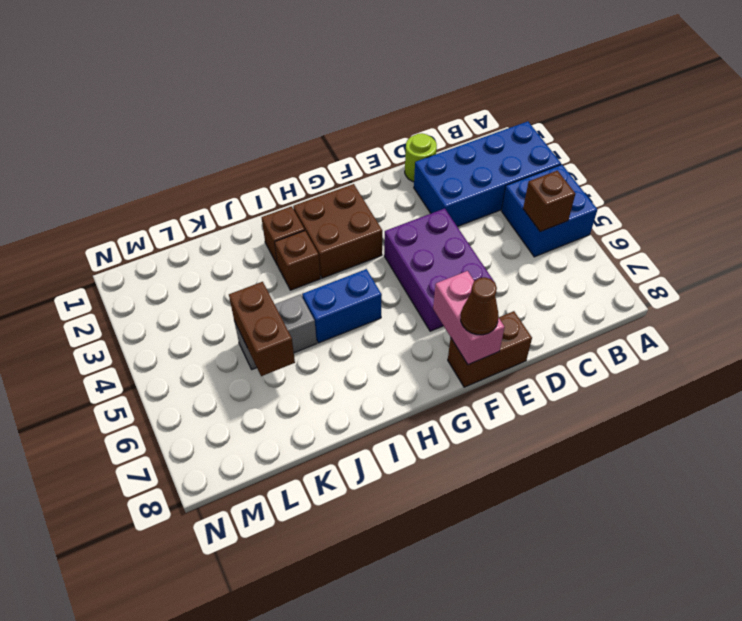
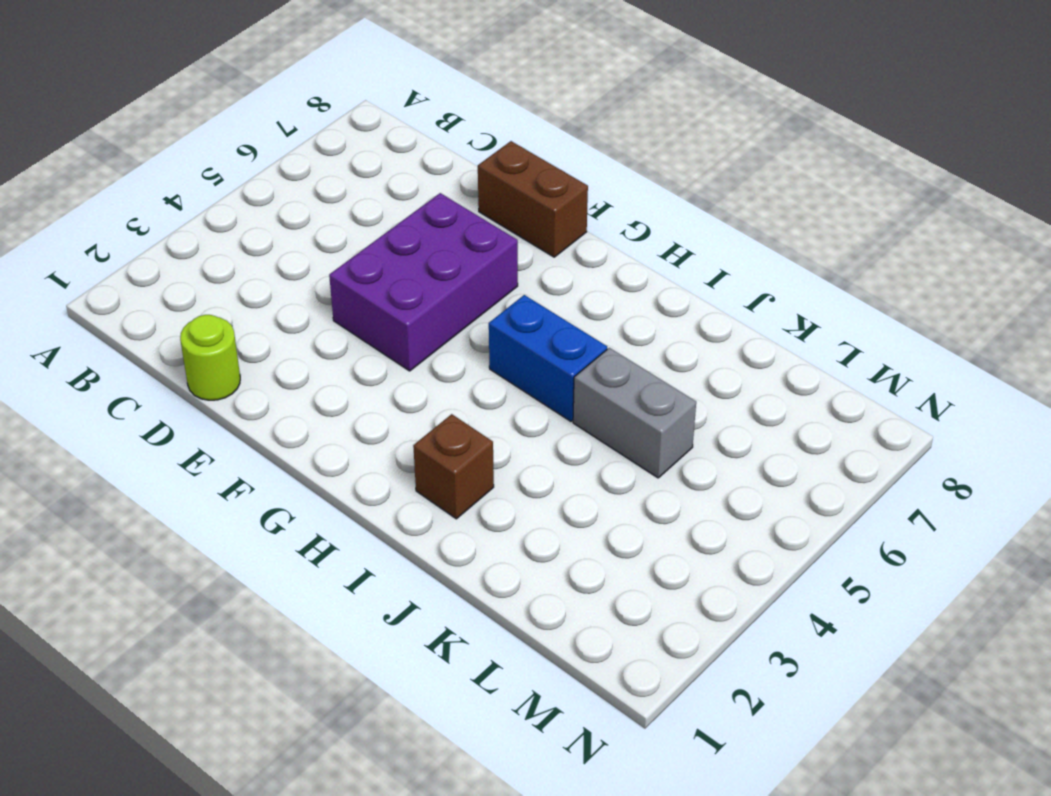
none -> blue 2x4 brick [414,121,561,227]
none -> blue 2x2 brick [502,165,597,257]
none -> brown 2x2 brick [293,184,382,278]

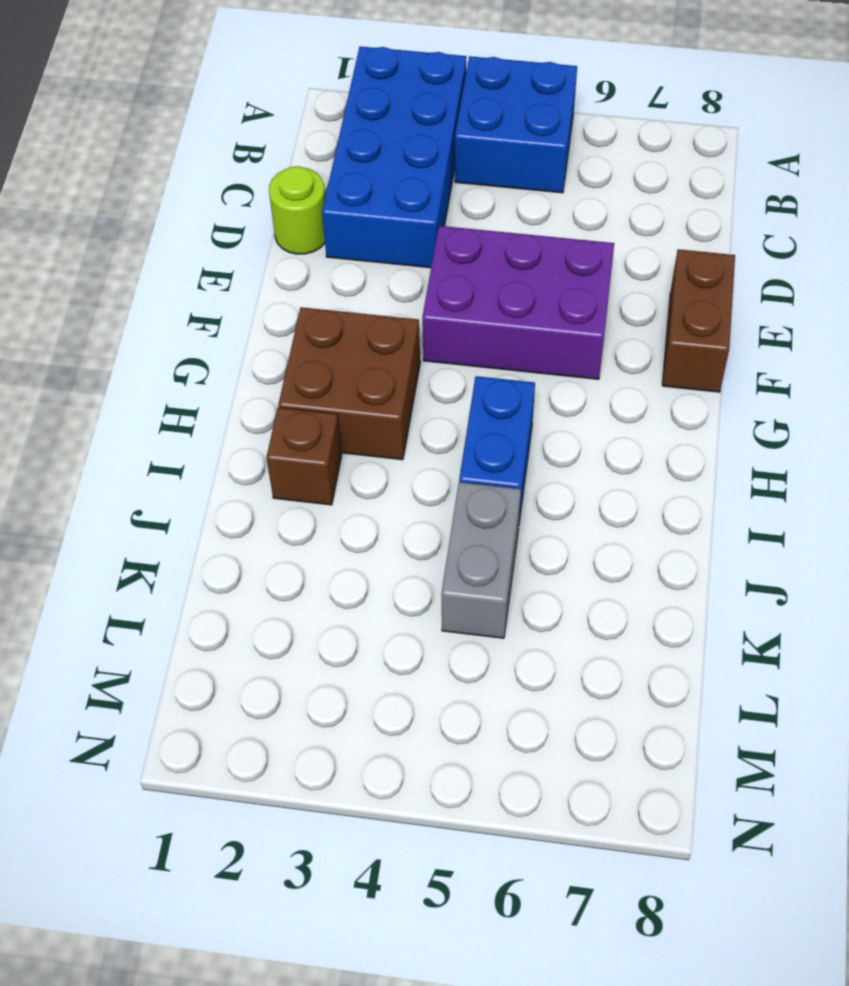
none -> brown 1x1 brick [275,231,320,290]
none -> brown 1x1 brick [523,171,575,232]
none -> pink 1x2 brick [433,271,505,365]

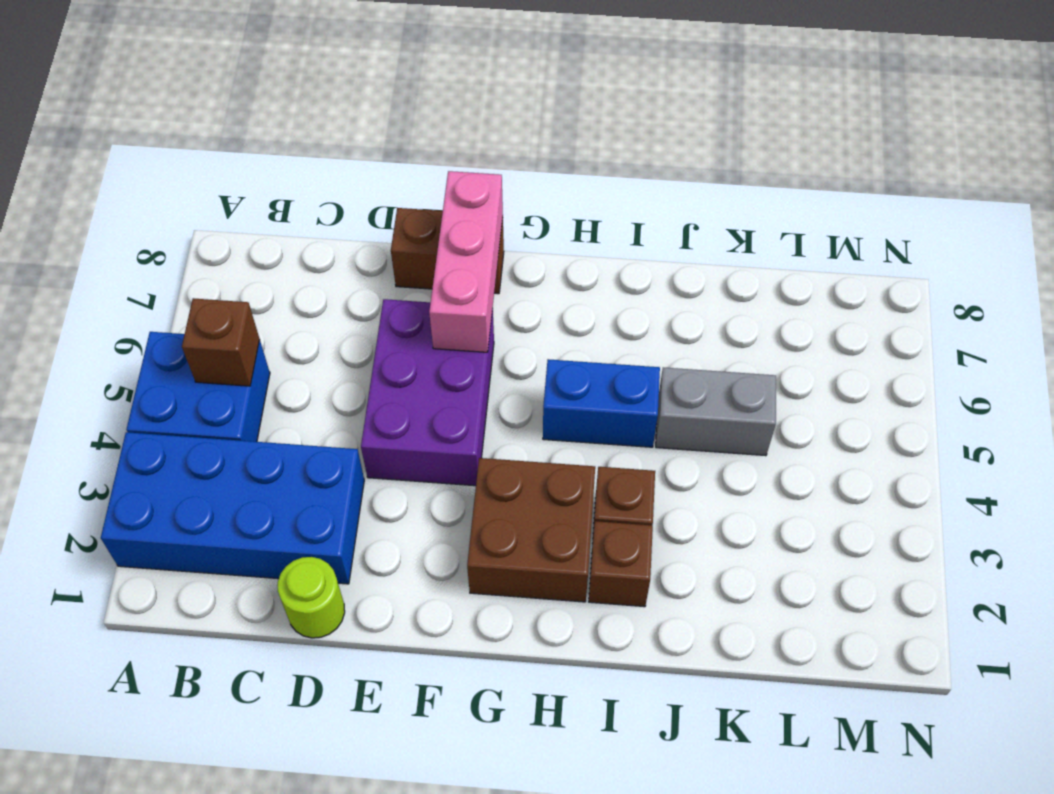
pink 1x3 brick [429,171,503,352] -> pink 1x2 brick [433,271,505,365]
none -> brown 1x2 brick [229,282,295,376]
none -> brown 1x1 cone [461,277,499,335]

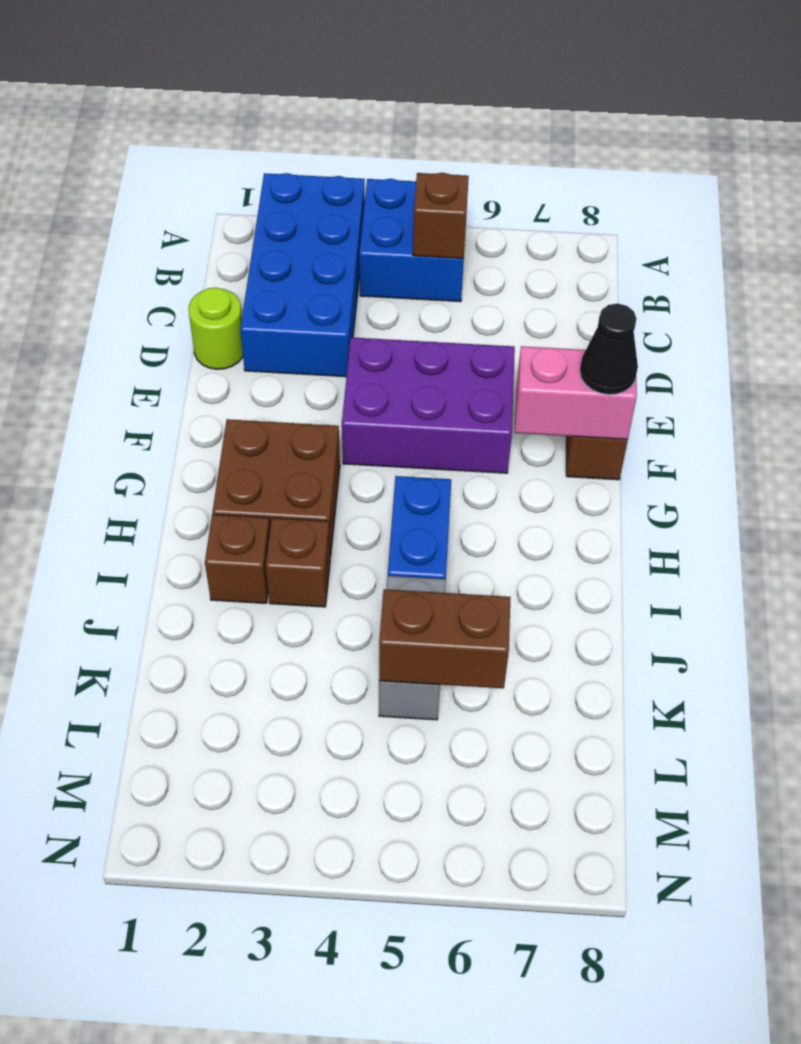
black 1x1 cone [580,304,638,395] -> brown 1x1 cone [461,277,499,335]

